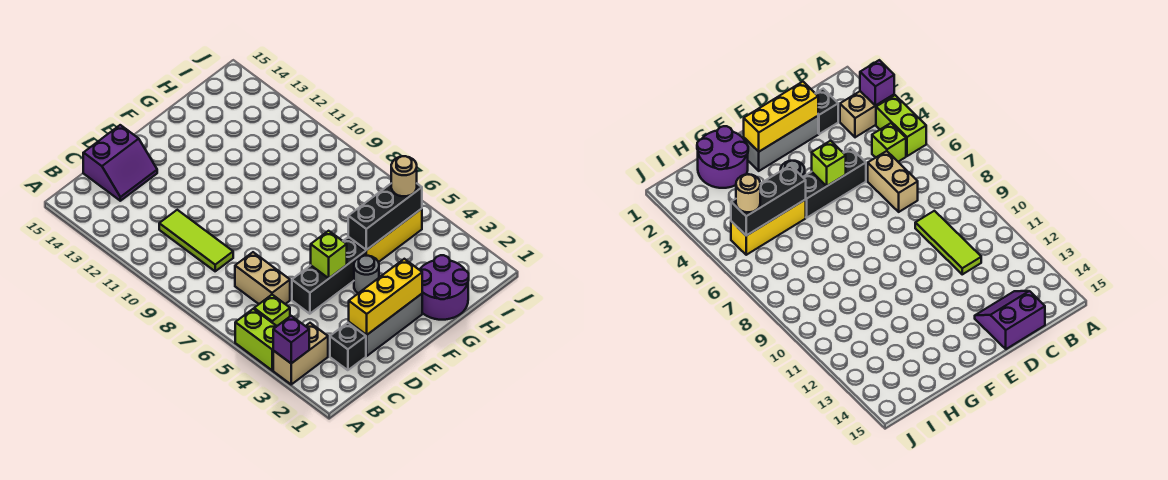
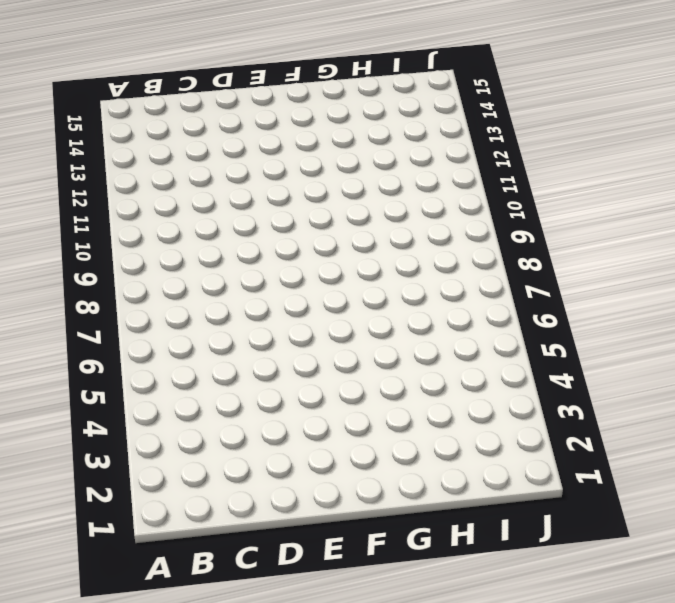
none -> tan 1x2 brick [273,323,328,384]
none -> lime 1x2 brick [235,309,277,370]
none -> lime 1x1 brick [254,295,290,326]

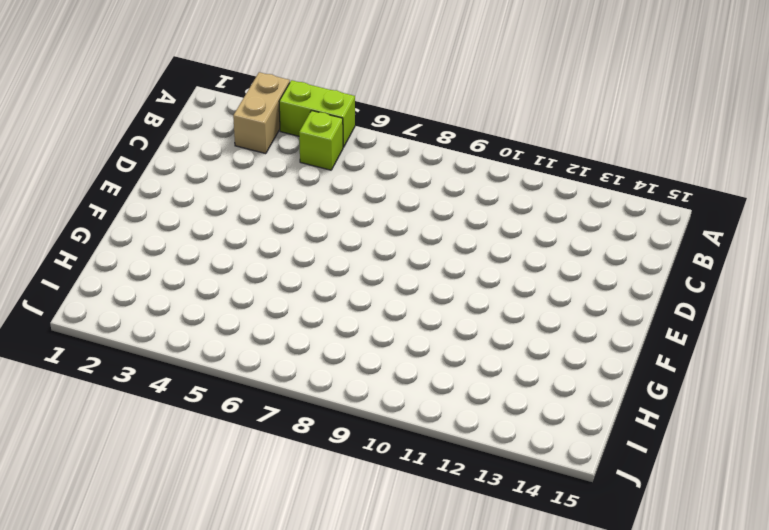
none -> black 1x1 brick [330,323,366,370]
none -> tan 1x2 brick [235,252,290,304]
none -> lime 1x3 tile [159,210,233,271]

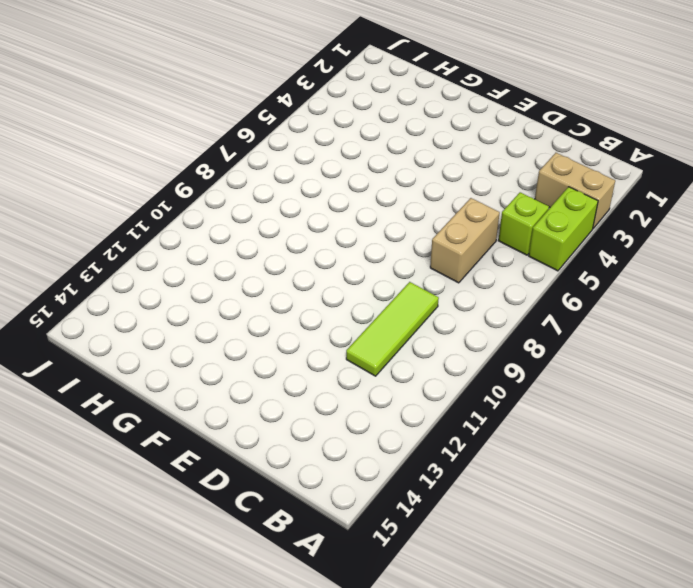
none -> black 1x1 brick [330,323,366,370]
none -> purple 2x2 slope [83,125,157,201]
none -> grey 1x3 brick [349,294,422,356]

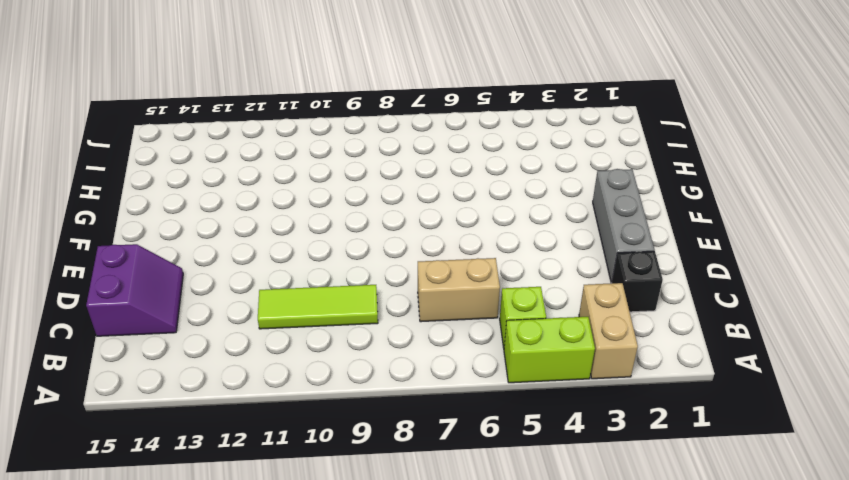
none -> black 1x3 brick [292,238,366,314]
none -> grey 1x1 round brick [354,256,379,293]
none -> purple 2x2 round brick [420,255,469,320]

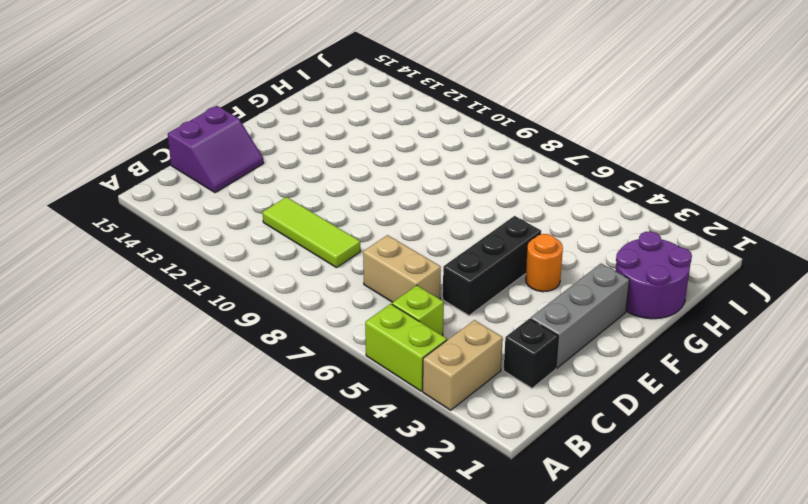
orange 1x1 round brick [526,234,563,292] -> grey 1x1 round brick [354,256,379,293]
none -> yellow 1x3 brick [348,209,422,262]
none -> purple 1x1 brick [273,316,309,363]
none -> yellow 1x3 brick [349,259,422,335]

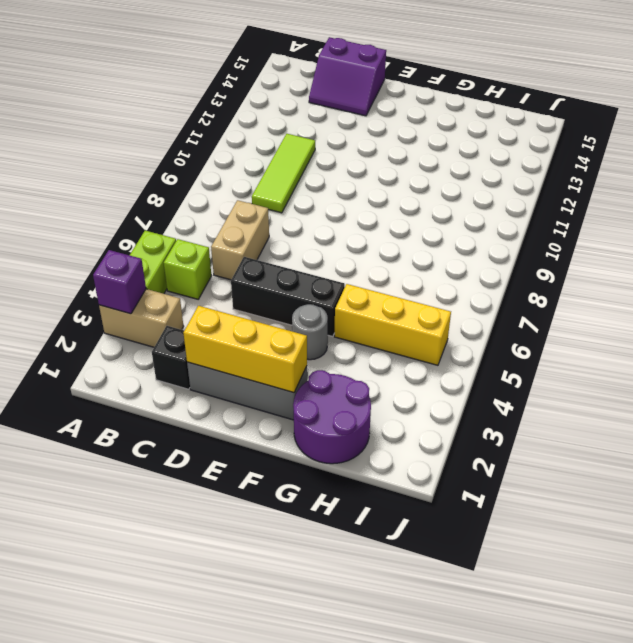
none -> lime 1x1 brick [311,231,347,278]
none -> black 1x3 brick [348,184,422,250]
none -> tan 1x1 round brick [391,156,417,196]

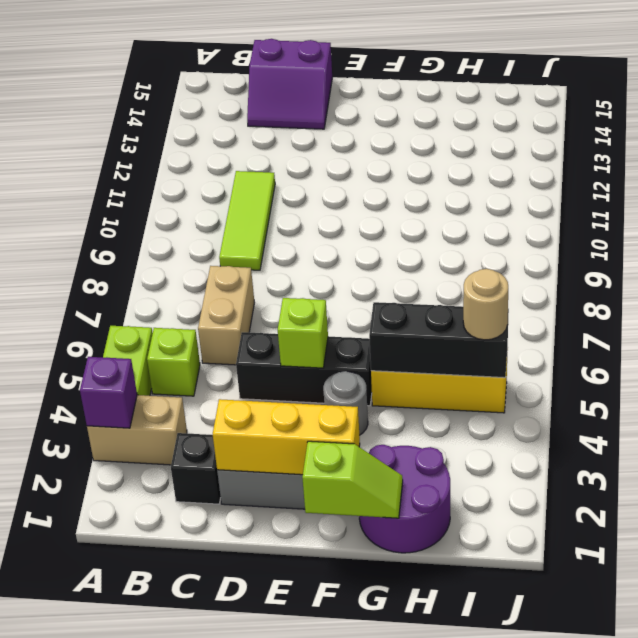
lime 1x2 slope [302,441,403,518] -> none

